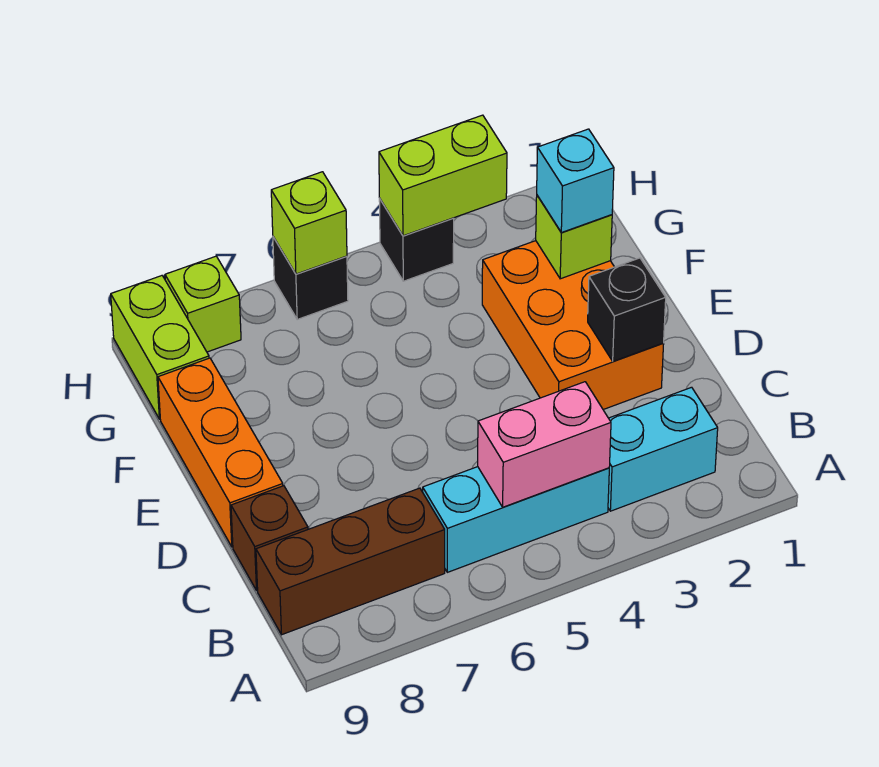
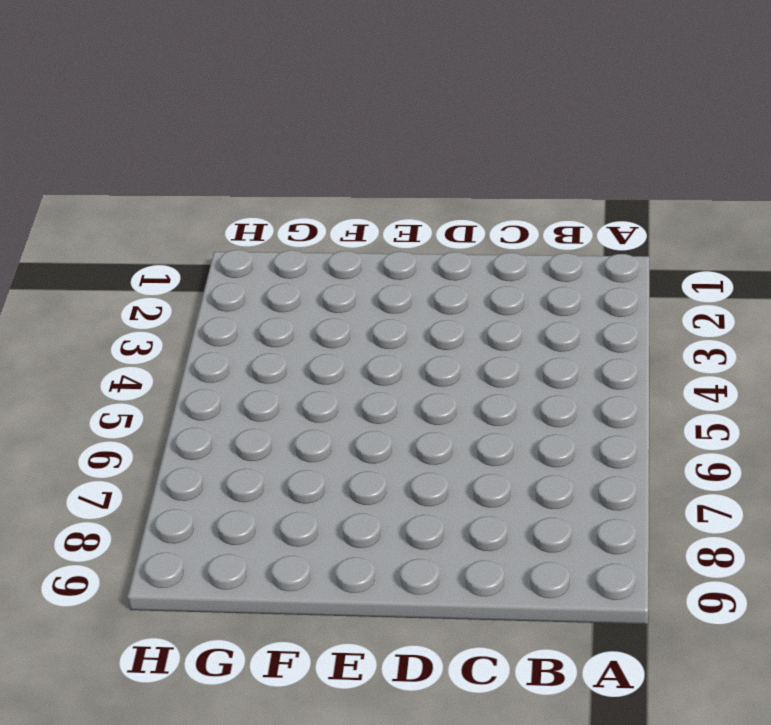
none -> cyan 1x2 brick [608,387,718,511]
none -> cyan 1x3 brick [423,467,609,572]
none -> brown 1x3 brick [256,488,445,635]

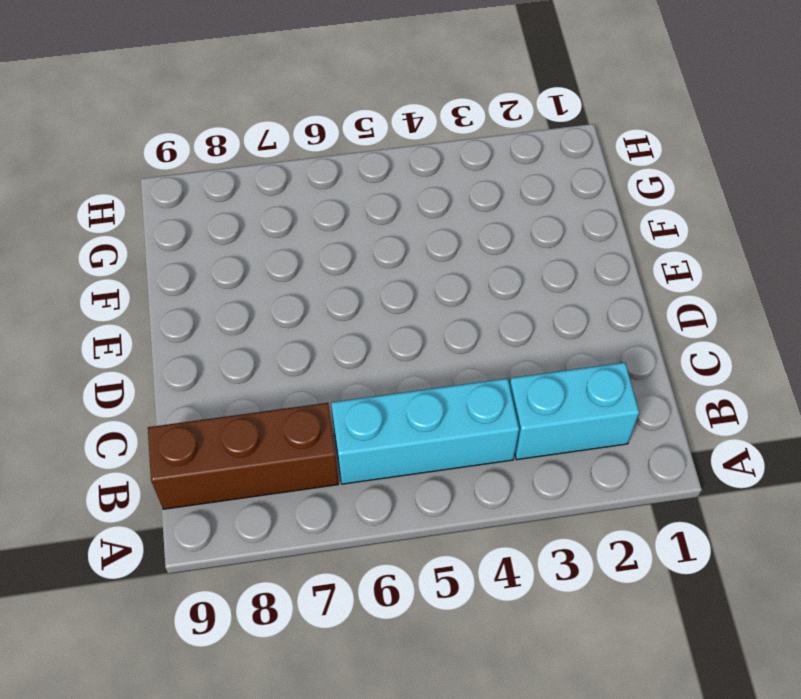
none -> brown 1x1 brick [231,486,308,590]
none -> orange 2x3 brick [482,241,664,410]
none -> orange 1x3 brick [158,358,283,547]

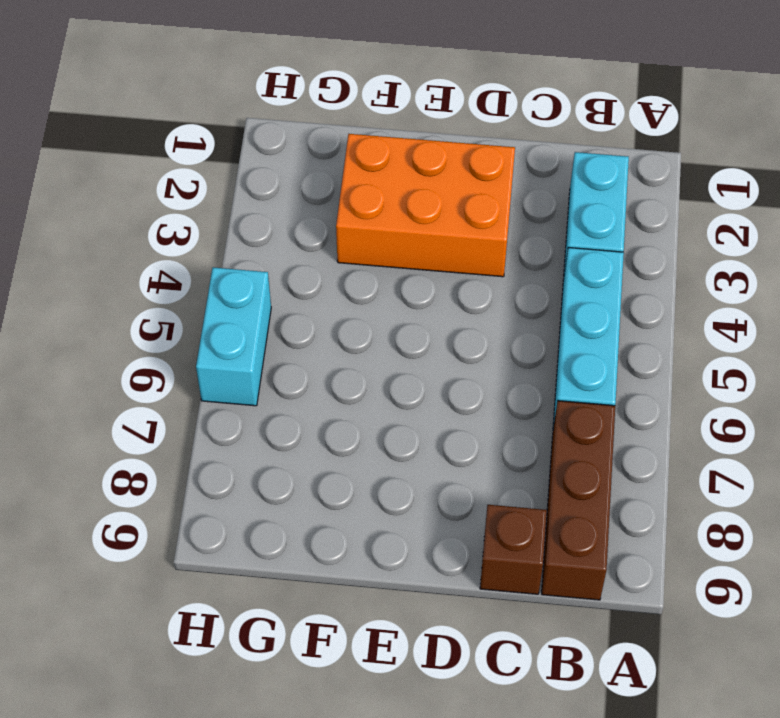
cyan 1x2 brick [196,267,271,406] -> black 1x1 brick [273,237,348,319]
none -> orange 1x3 brick [158,358,283,547]
none -> lime 1x2 brick [111,276,209,419]
none -> black 1x1 brick [379,198,454,281]

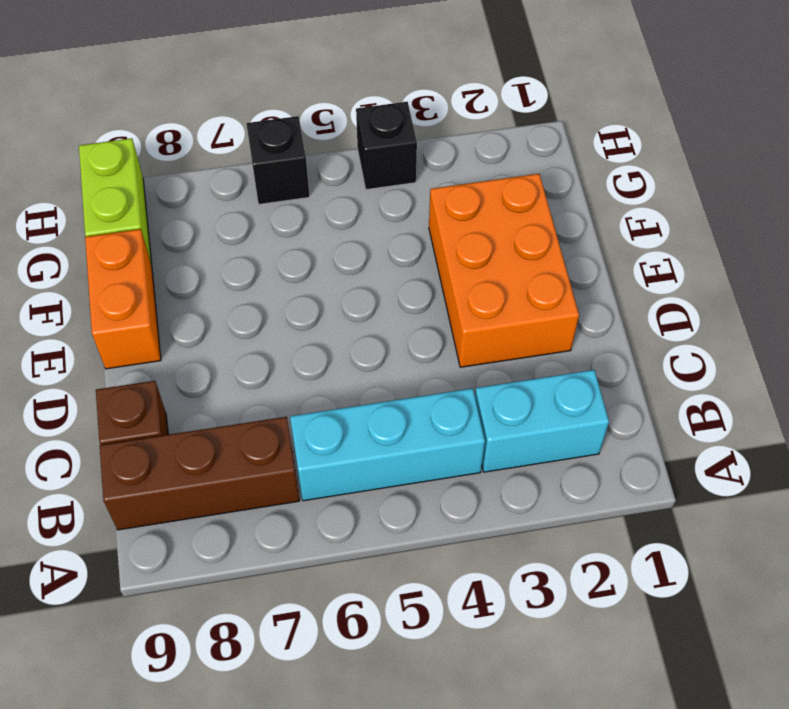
orange 1x2 brick [85,229,161,369] -> orange 1x3 brick [158,358,283,547]
none -> lime 1x1 brick [165,256,241,352]
none -> pink 1x2 brick [478,382,611,507]
none -> black 1x1 brick [588,258,666,361]

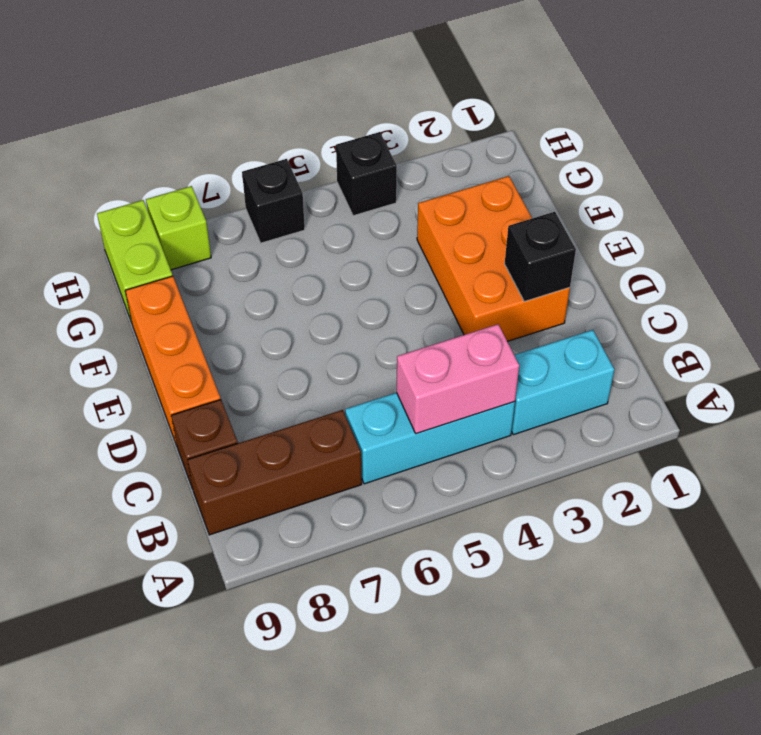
none -> lime 1x1 brick [536,196,612,279]
none -> lime 1x2 brick [379,115,507,236]
none -> lime 1x1 brick [271,172,347,274]

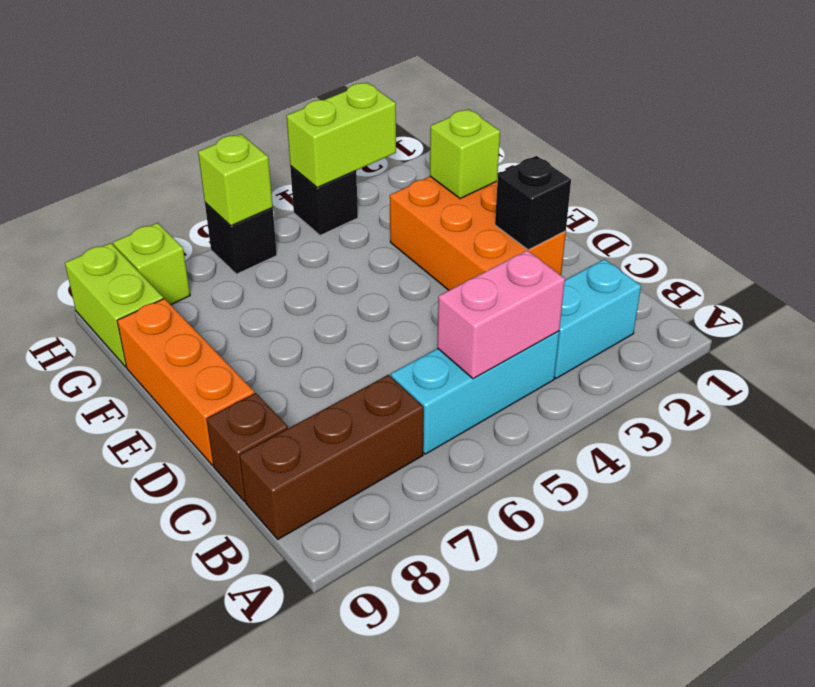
none -> cyan 1x1 brick [537,129,614,233]

